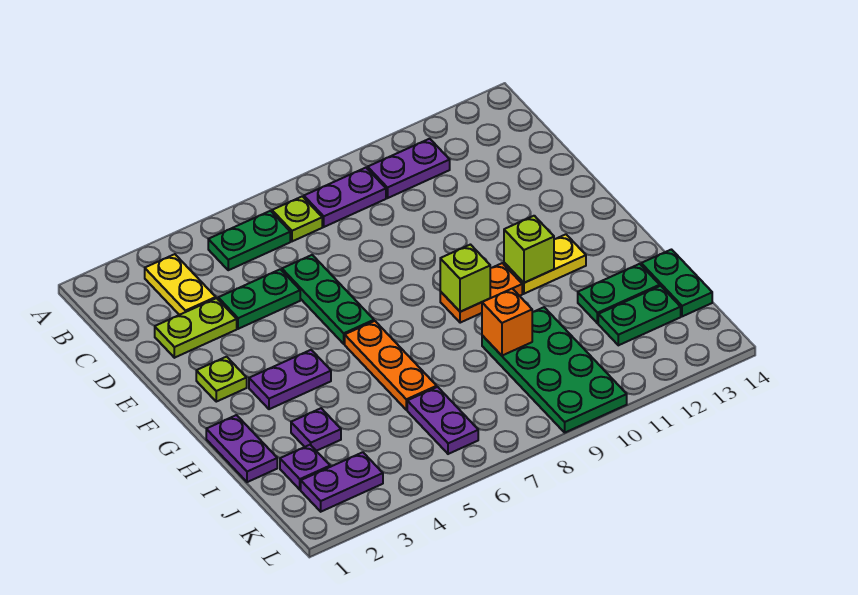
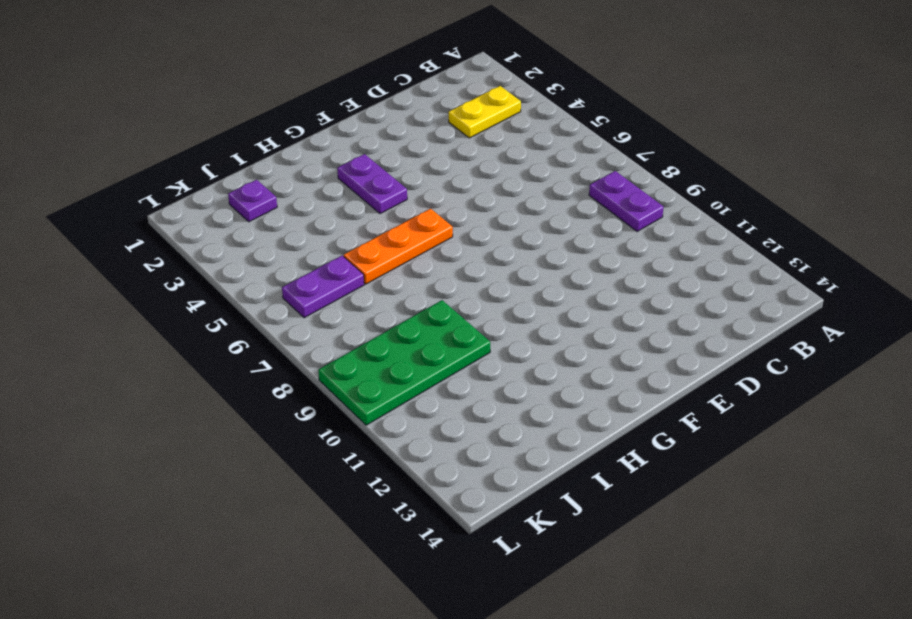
none -> green 1x2 plate [208,211,290,270]
none -> lime 1x1 plate [272,196,322,241]
none -> purple 1x2 plate [368,139,450,198]

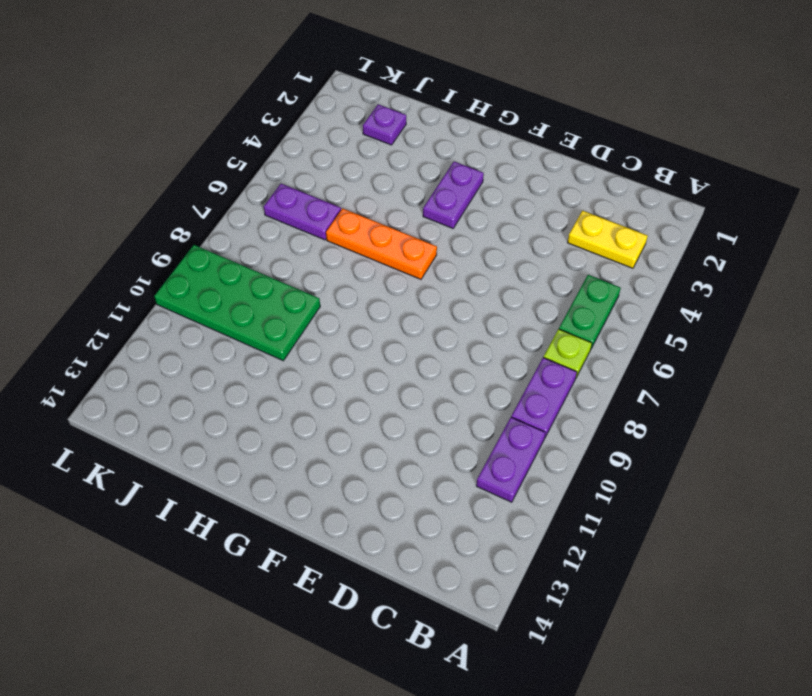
none -> lime 1x2 plate [155,298,237,358]
none -> green 1x2 plate [218,269,300,329]
none -> green 1x3 plate [282,255,374,344]

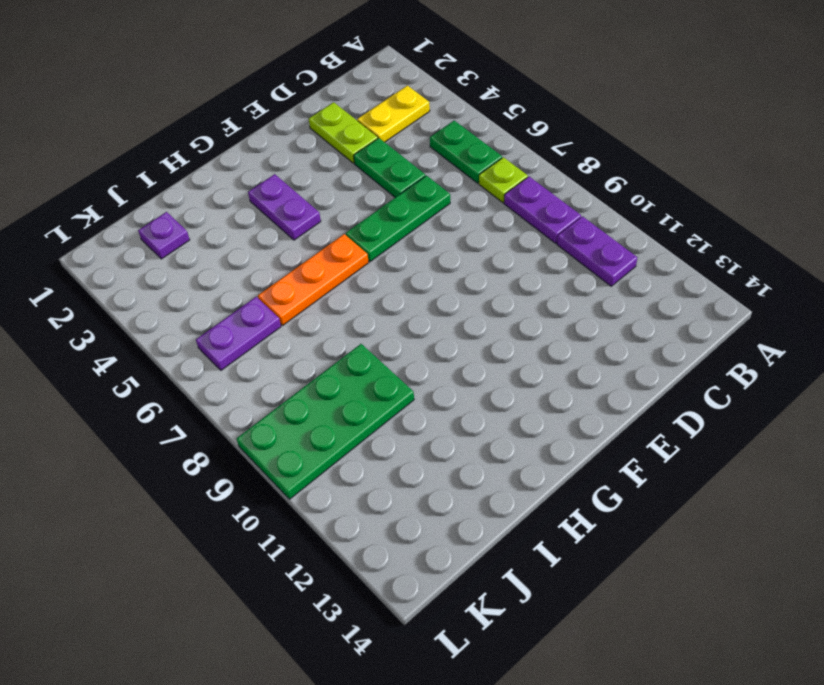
none -> lime 1x1 plate [196,357,247,402]
none -> orange 1x2 plate [440,263,522,323]
none -> yellow 1x2 plate [504,234,586,294]

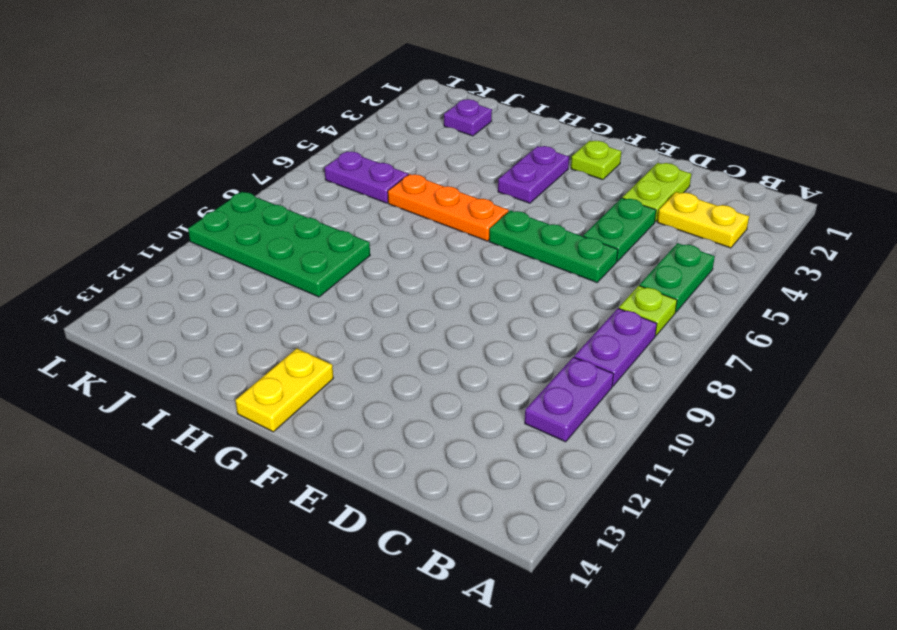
yellow 1x2 plate [235,349,333,432] -> yellow 1x2 plate moved to [504,234,586,294]
none -> orange 1x2 plate [440,263,522,323]
none -> purple 1x2 plate [206,415,277,482]
none -> purple 1x1 plate [291,408,341,451]

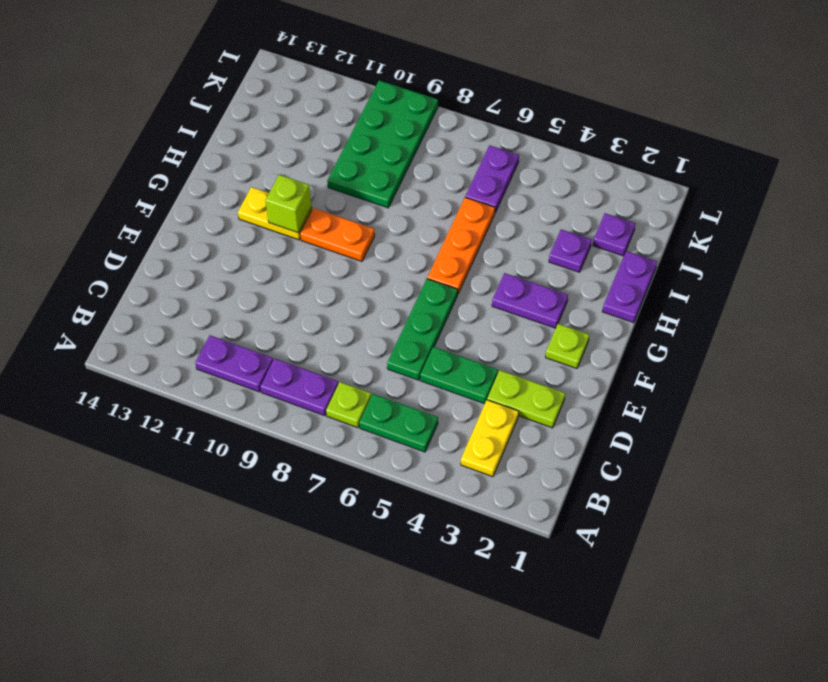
none -> green 1x2 plate [578,264,660,323]
none -> green 1x2 plate [641,250,712,316]
none -> green 1x2 plate [598,286,681,345]

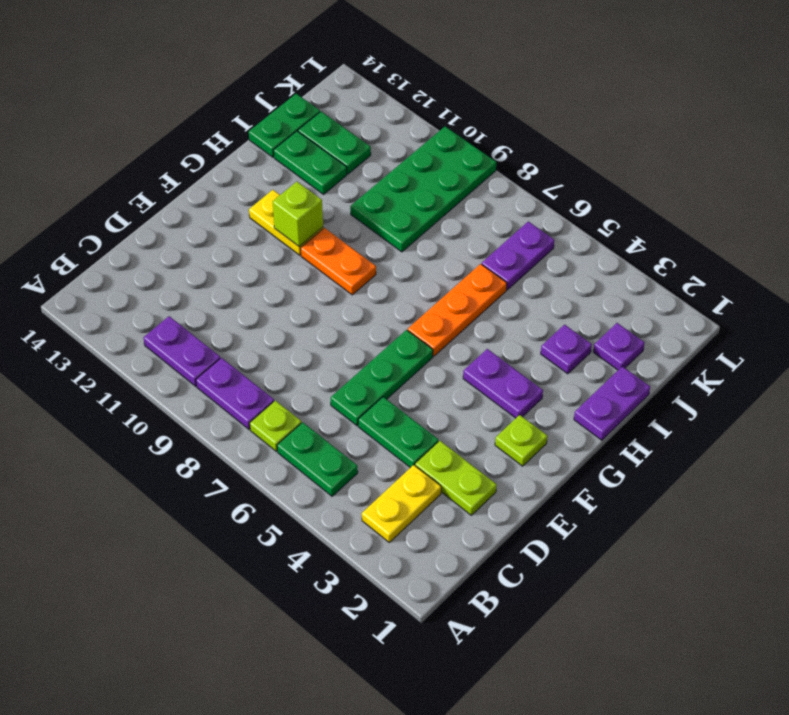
none -> purple 1x2 plate [301,452,383,512]
none -> lime 1x1 brick [440,245,490,312]
none -> orange 1x1 brick [482,289,532,356]

